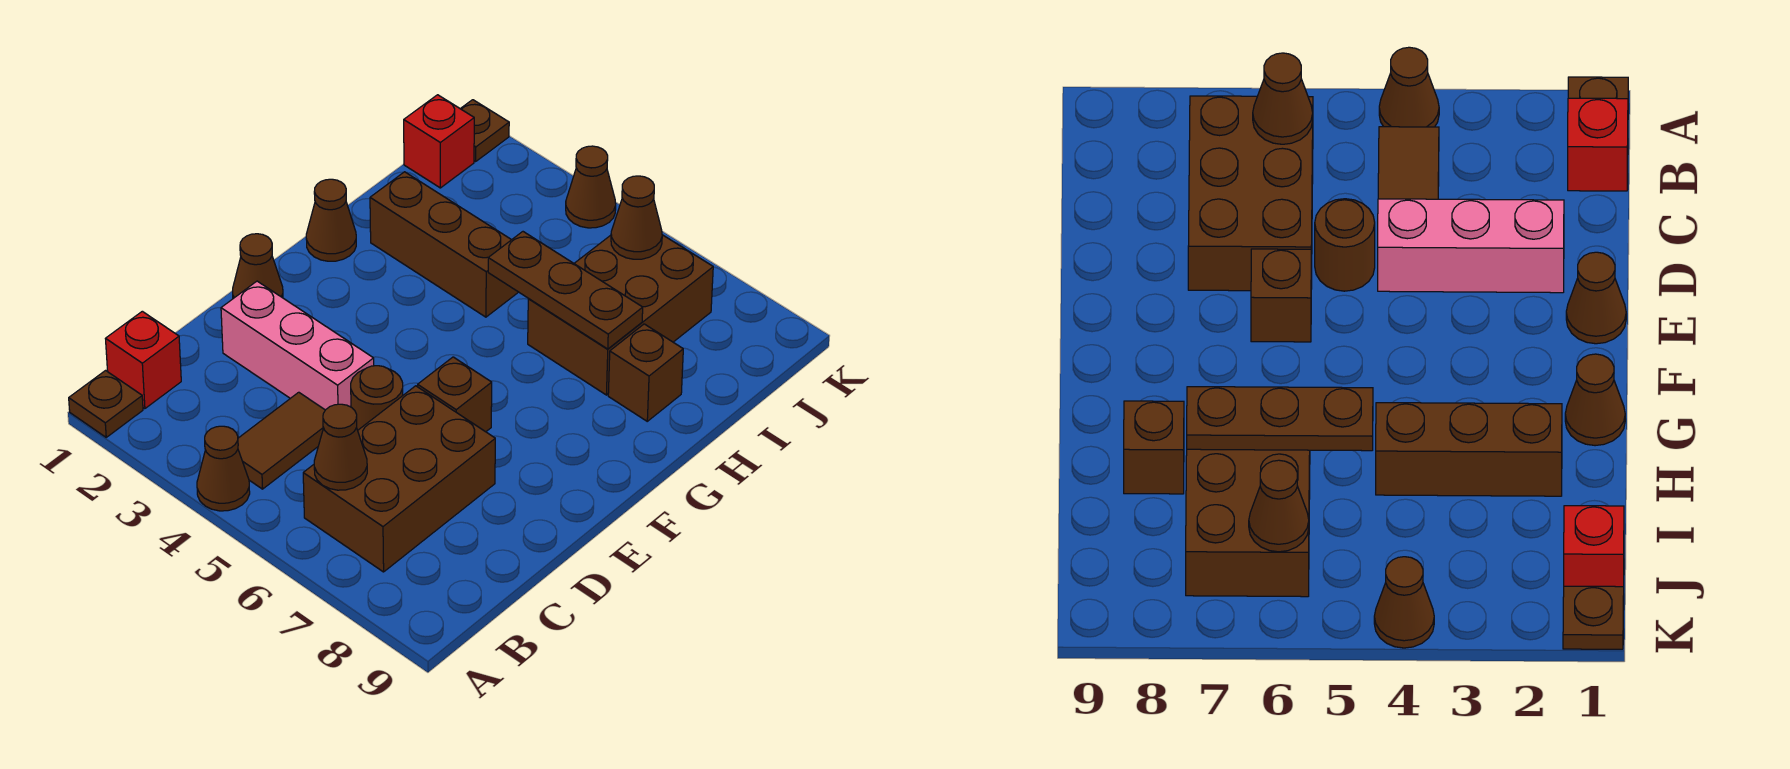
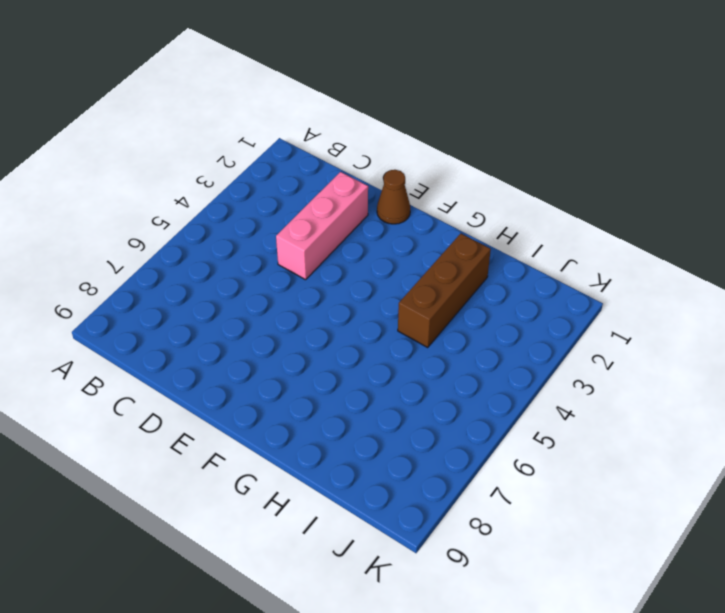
none -> brown 1x1 plate [69,371,143,437]
none -> brown 1x1 cone [197,426,250,511]
none -> red 1x1 brick [106,311,181,409]

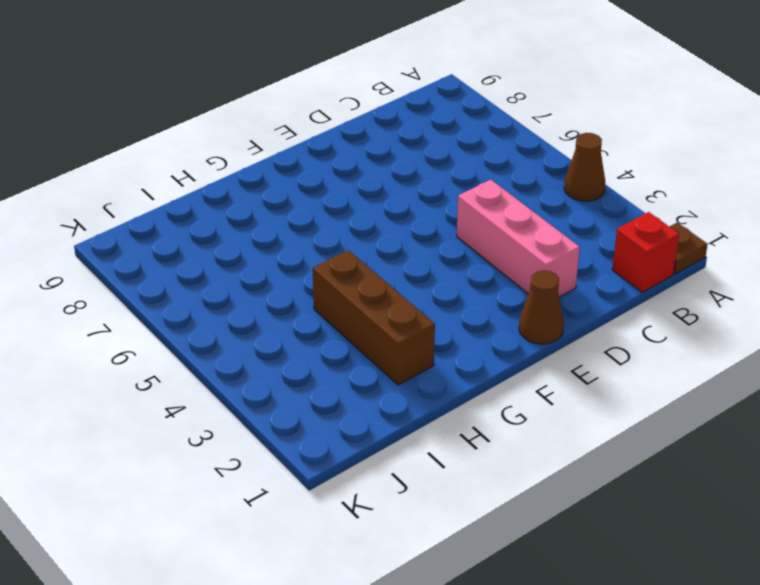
none -> brown 1x2 tile [238,392,325,489]
none -> brown 2x3 brick [303,386,495,572]
none -> brown 1x1 round brick [351,366,403,430]

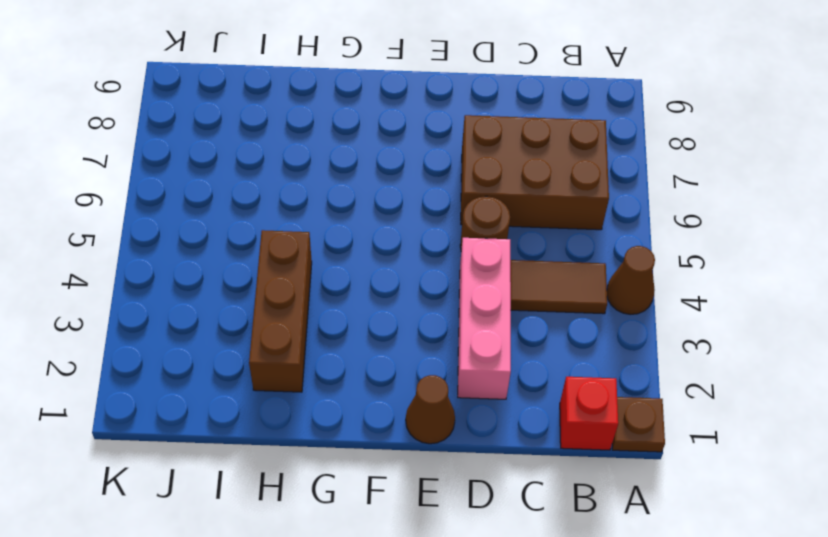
none -> brown 1x1 brick [418,357,492,432]
none -> brown 1x1 cone [306,179,356,261]
none -> brown 2x3 brick [528,235,713,395]

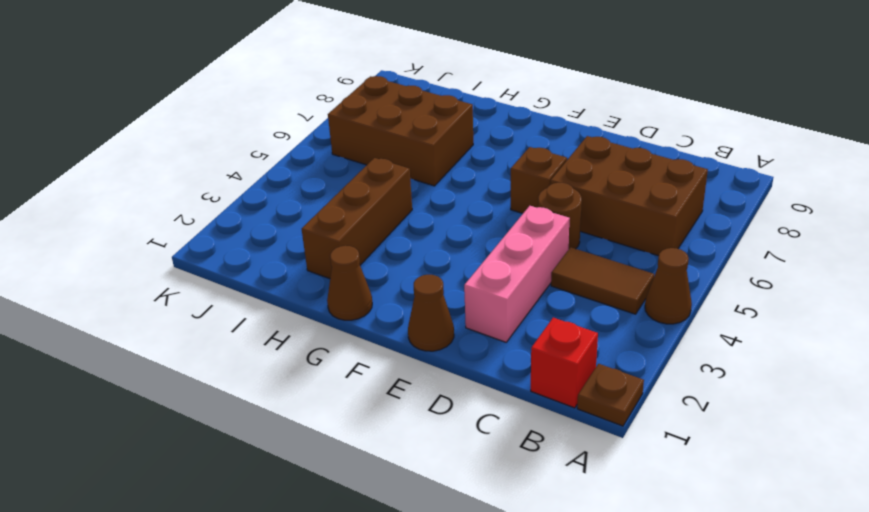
none -> brown 1x1 brick [608,324,683,421]
none -> red 1x1 brick [404,95,474,188]
none -> brown 1x1 plate [460,100,509,161]

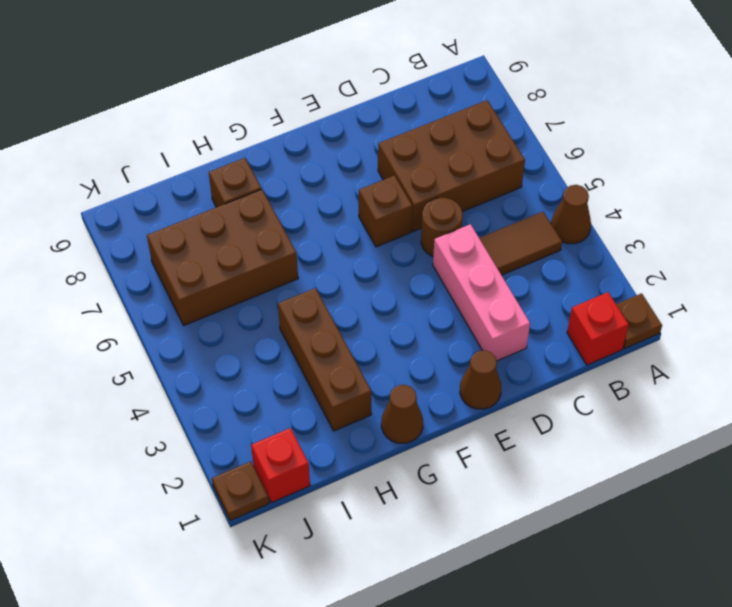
none -> brown 1x1 cone [566,146,616,228]
none -> brown 1x1 cone [314,404,367,490]
none -> brown 1x3 plate [488,232,643,349]

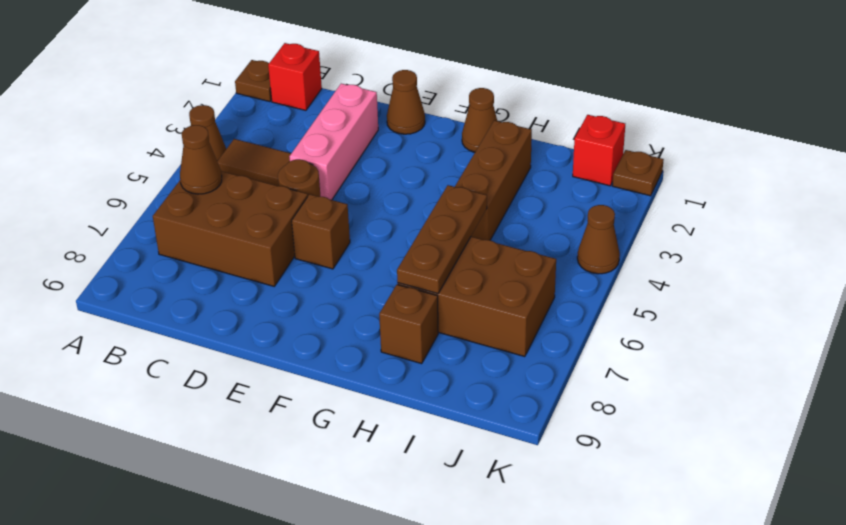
none -> brown 1x1 cone [611,176,662,259]

